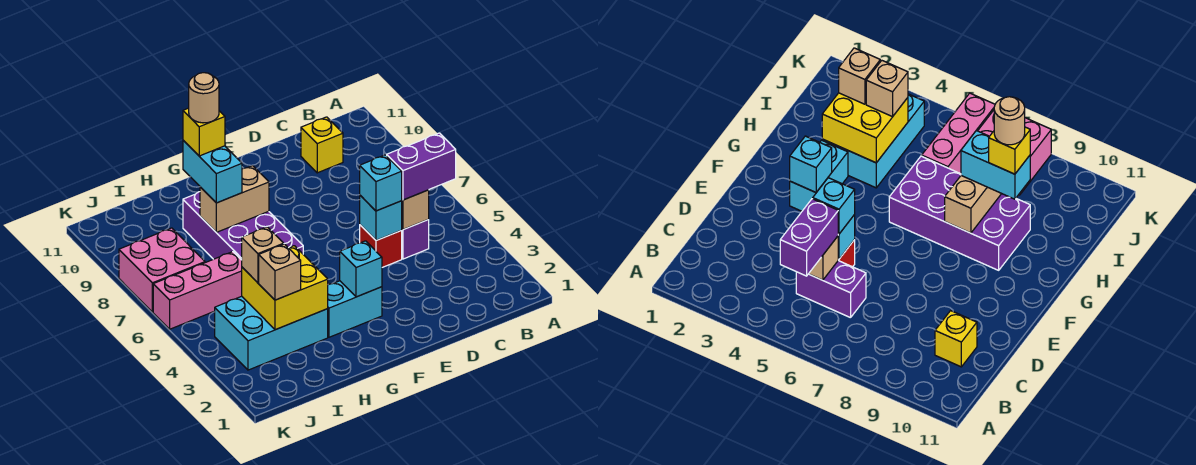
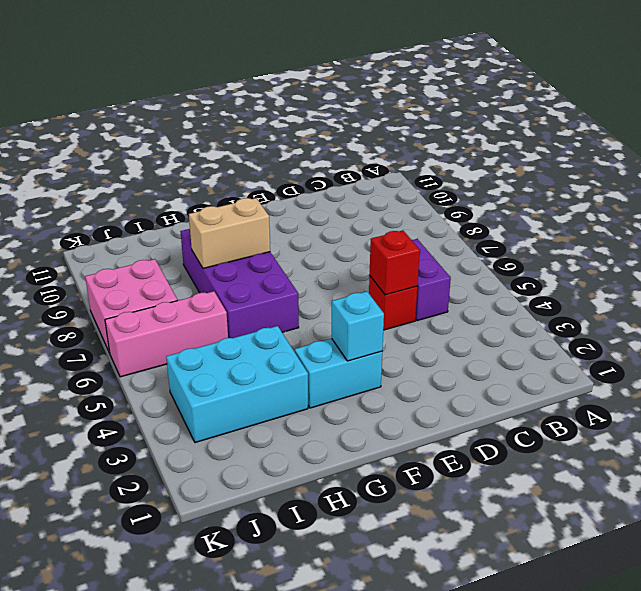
red 1x1 brick [370,231,420,295] -> cyan 1x1 brick [360,195,402,240]
none -> yellow 1x1 brick [301,117,343,173]
none -> tan 1x1 brick [402,190,429,230]
none -> yellow 2x2 brick [242,246,328,330]

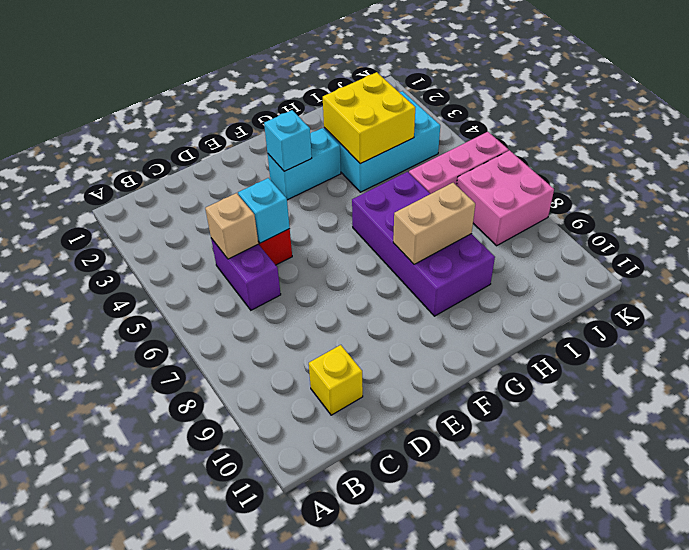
none -> purple 1x2 brick [387,133,456,200]
none -> cyan 1x1 brick [360,155,402,211]
none -> cyan 1x2 brick [183,140,242,203]

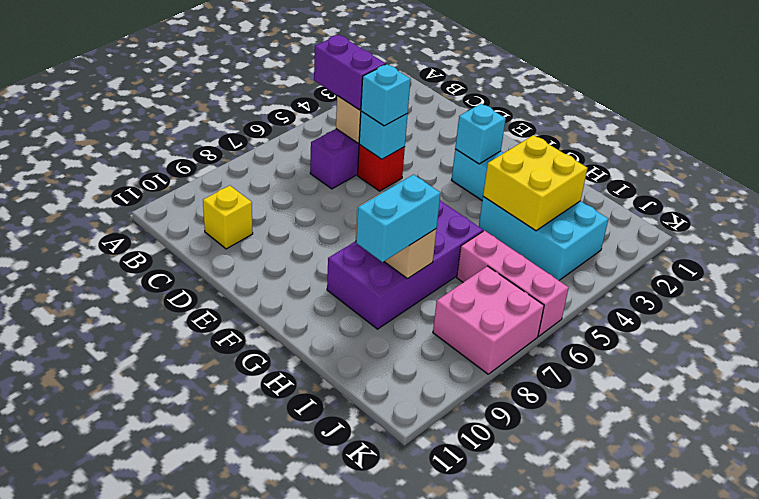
none -> tan 1x1 brick [259,244,301,300]
none -> tan 1x1 brick [242,227,284,283]
none -> yellow 1x1 brick [183,108,225,156]

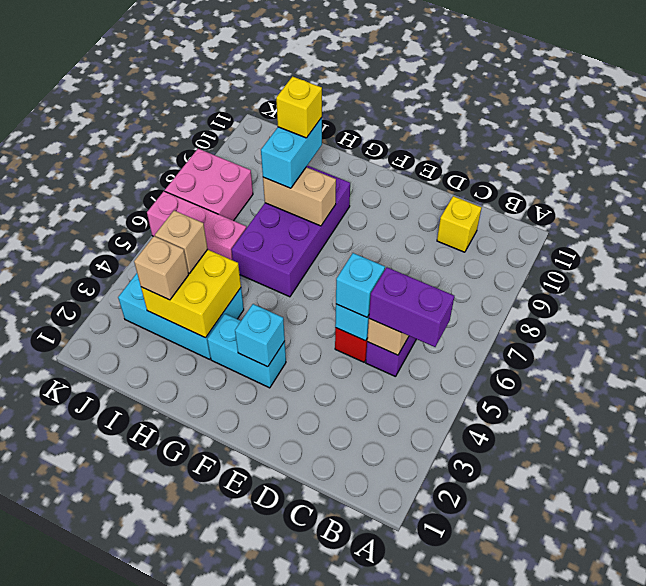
none -> tan 1x1 round brick [189,73,219,123]

